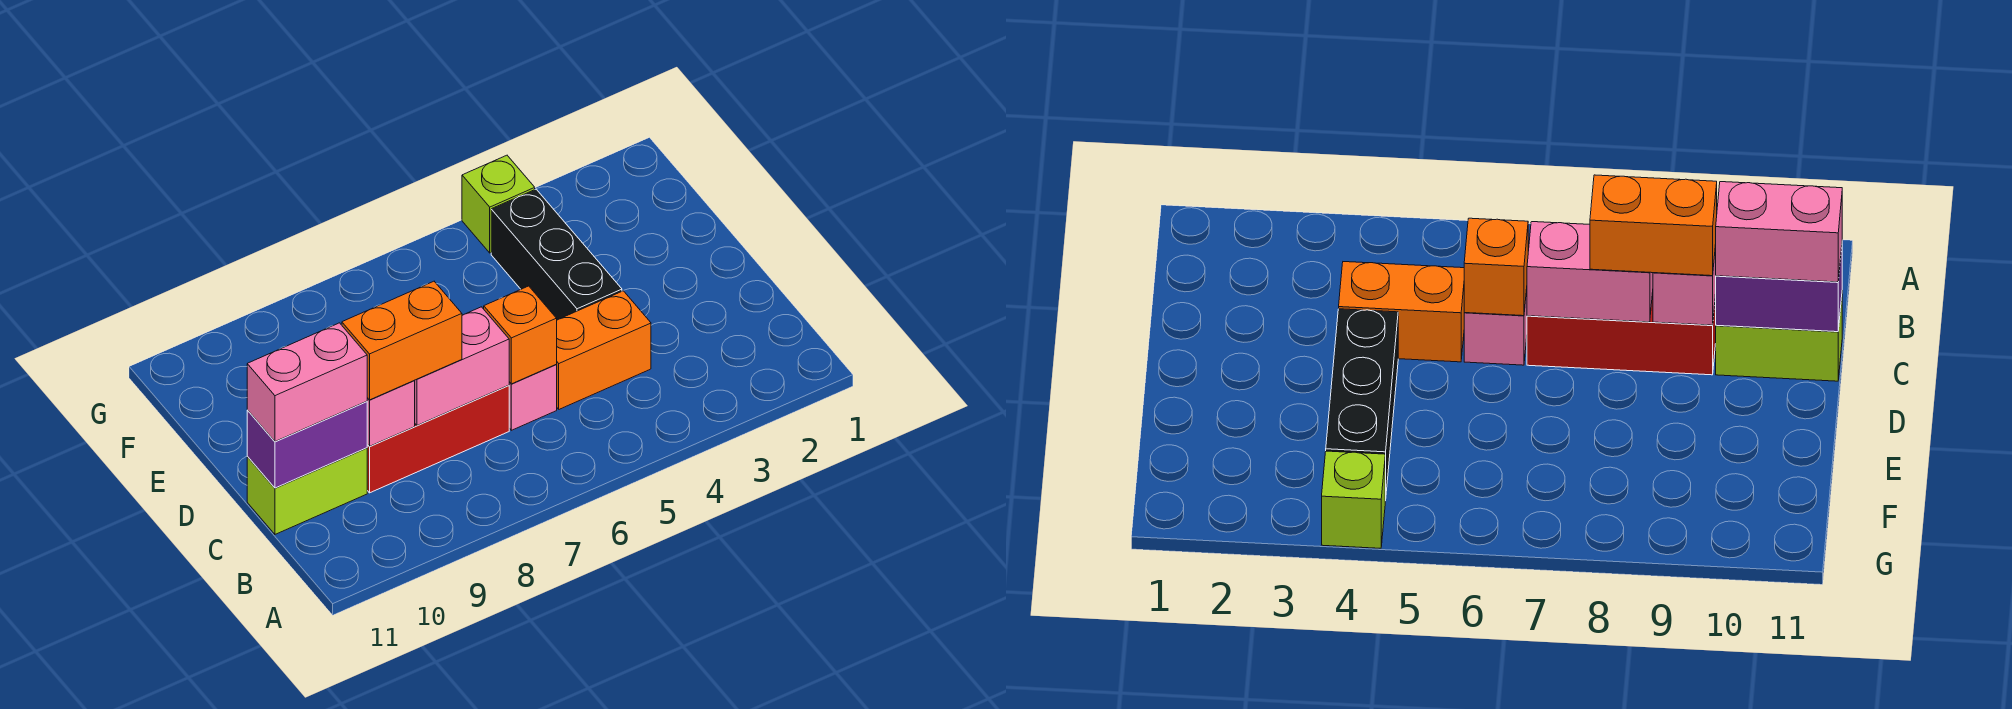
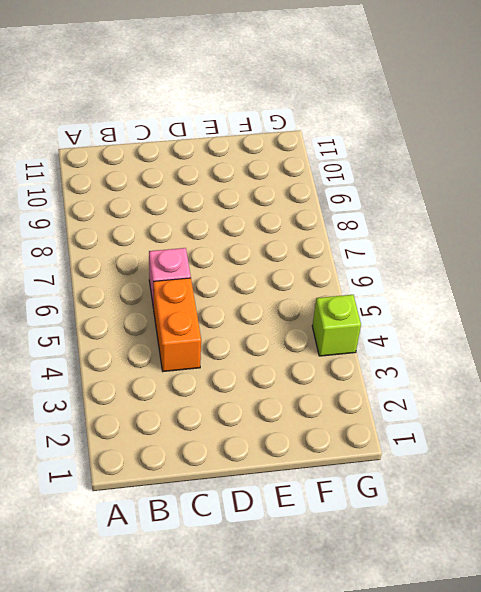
none -> red 1x3 brick [367,385,509,493]
none -> lime 1x2 brick [247,448,367,534]
none -> black 1x3 brick [491,189,622,320]

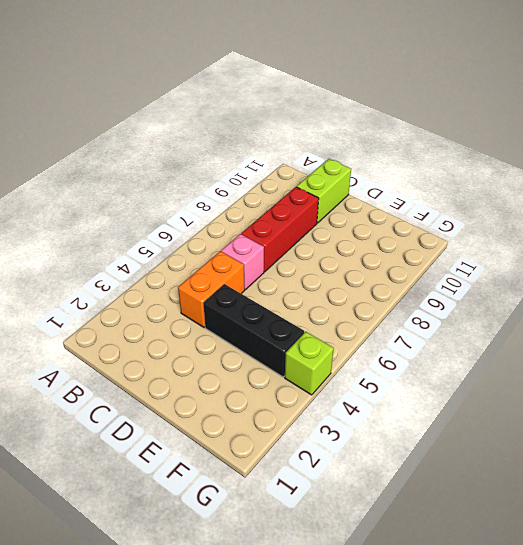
none -> orange 1x1 brick [484,286,557,384]
none -> pink 1x2 brick [414,307,509,425]
none -> pink 1x1 brick [367,381,415,446]

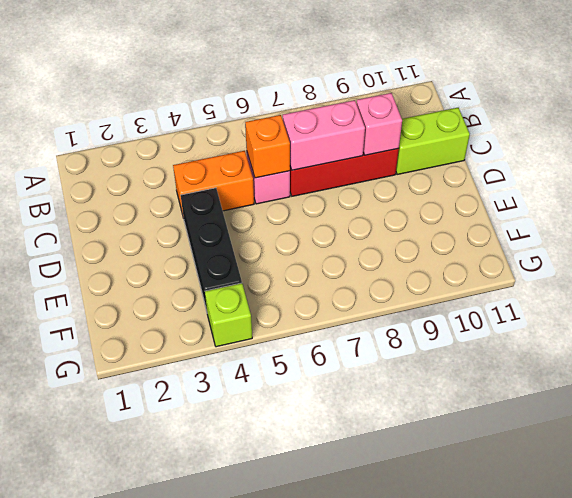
none -> purple 1x2 brick [247,401,367,488]
none -> orange 1x2 brick [342,281,462,400]
none -> pink 1x2 brick [247,323,367,442]

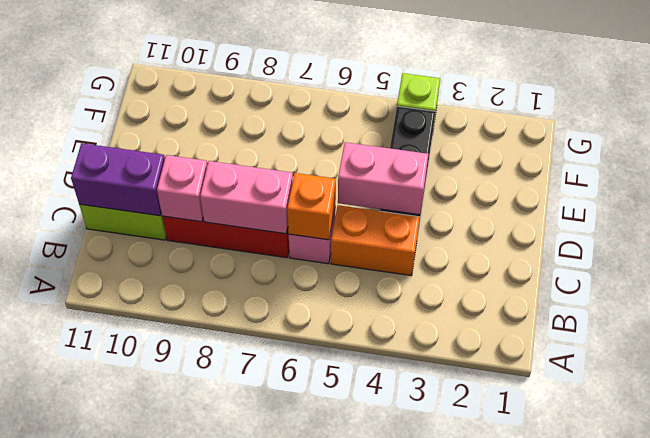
pink 1x2 brick [338,142,428,215] -> pink 1x2 brick moved to [247,323,367,442]
none -> orange 1x2 brick [342,281,462,400]

